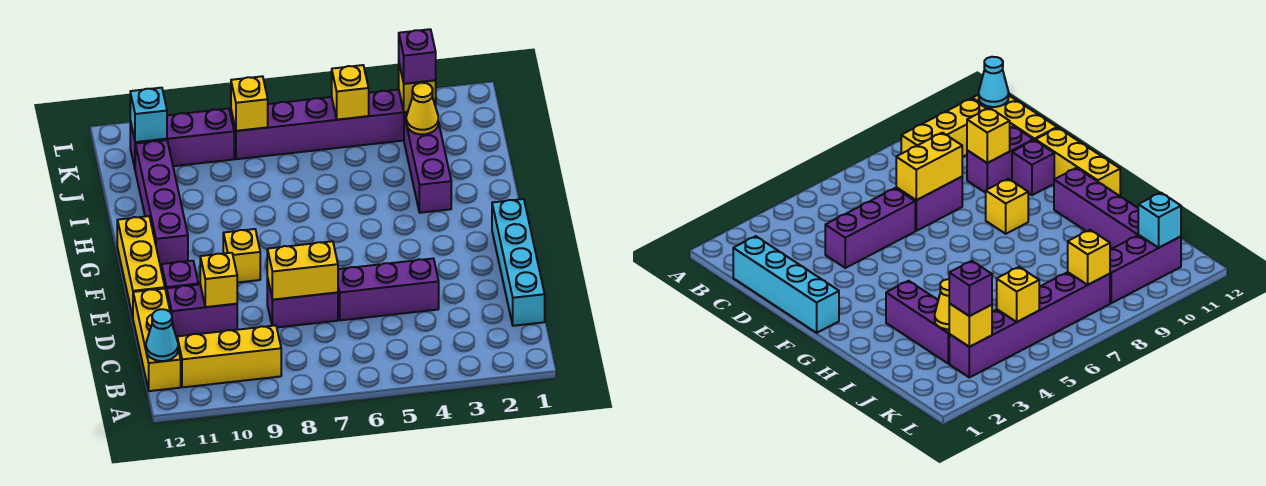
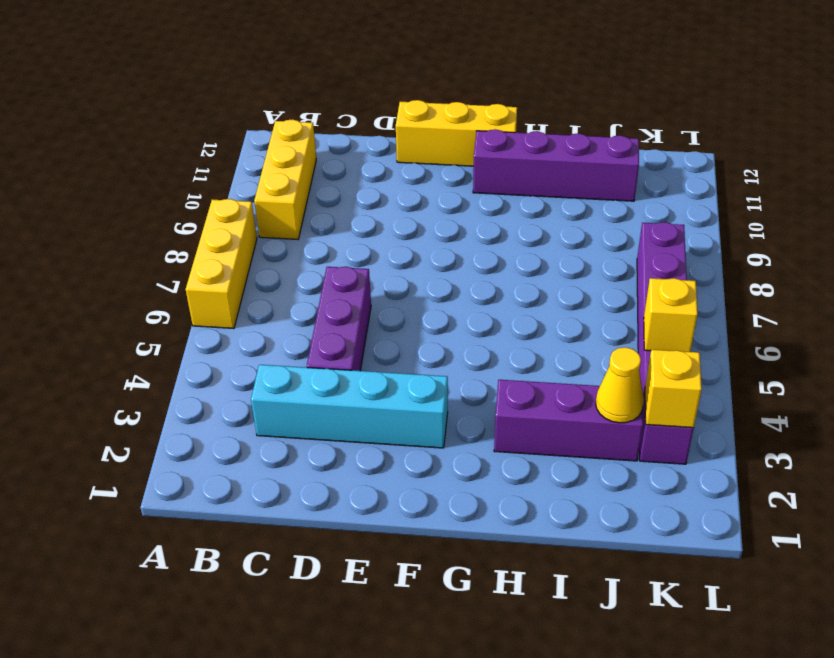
yellow 1x3 brick [186,199,257,328] -> yellow 1x3 brick turned to [133,288,181,391]
cyan 1x4 brick [251,365,448,448] -> cyan 1x4 brick moved to [492,199,545,326]
none -> purple 1x2 brick [267,278,338,327]
none -> purple 1x2 brick [167,285,237,338]
none -> purple 1x1 brick [162,261,198,294]

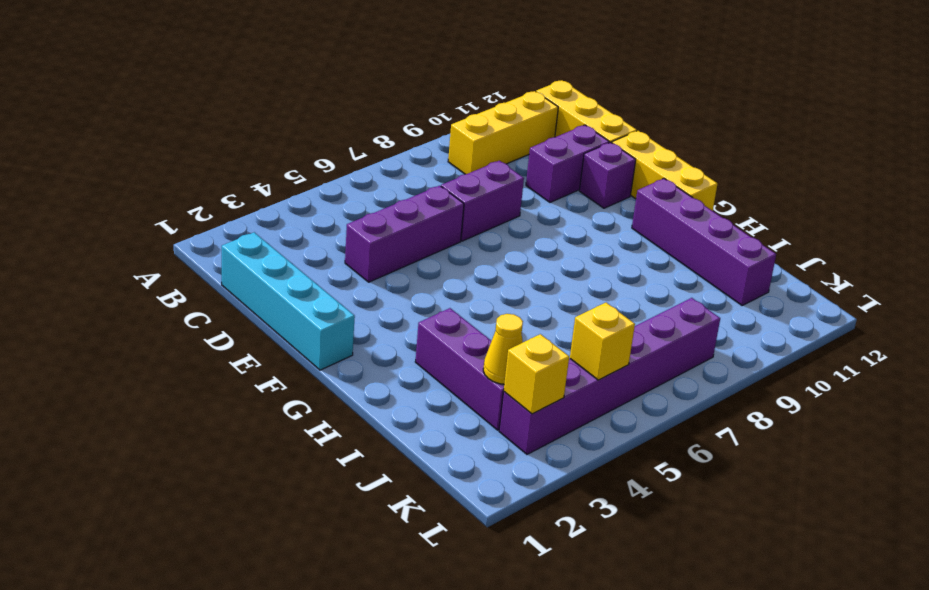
none -> yellow 1x1 brick [223,229,260,283]
none -> purple 1x3 brick [130,109,234,168]
none -> cyan 1x1 cone [146,309,178,361]

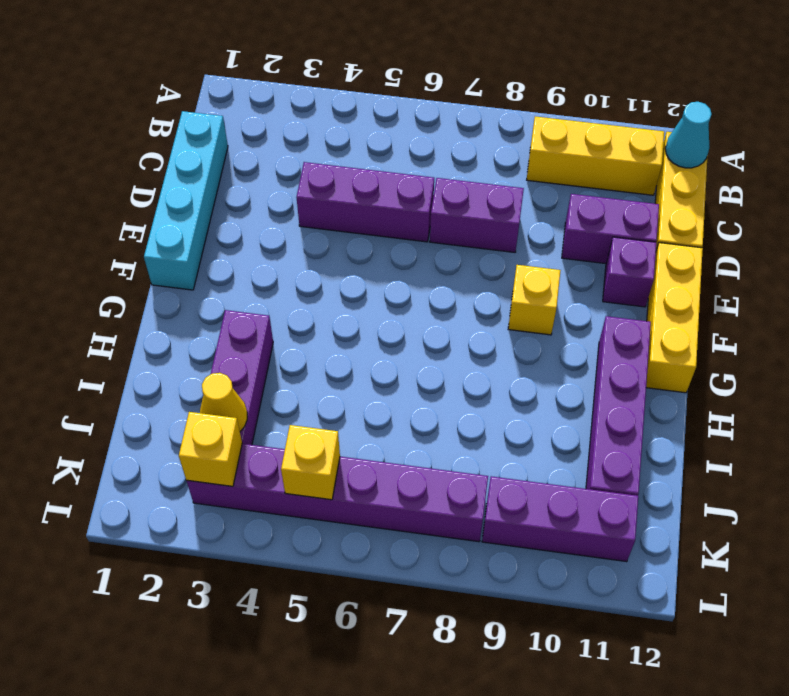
none -> yellow 1x2 brick [267,241,338,300]
none -> yellow 1x1 brick [200,253,237,307]
none -> yellow 1x1 brick [231,76,268,131]

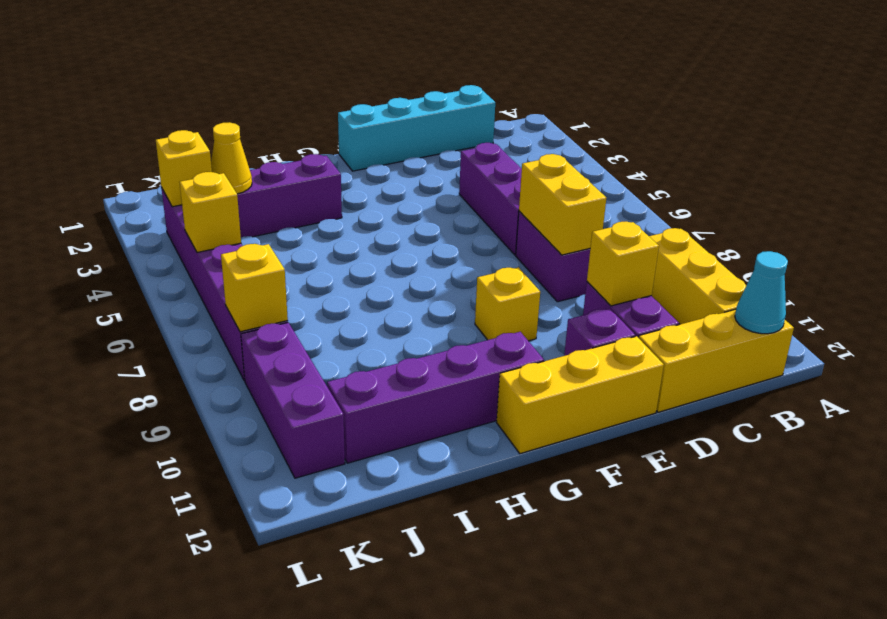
none -> cyan 1x1 brick [130,88,167,142]
none -> purple 1x1 brick [399,29,436,84]

